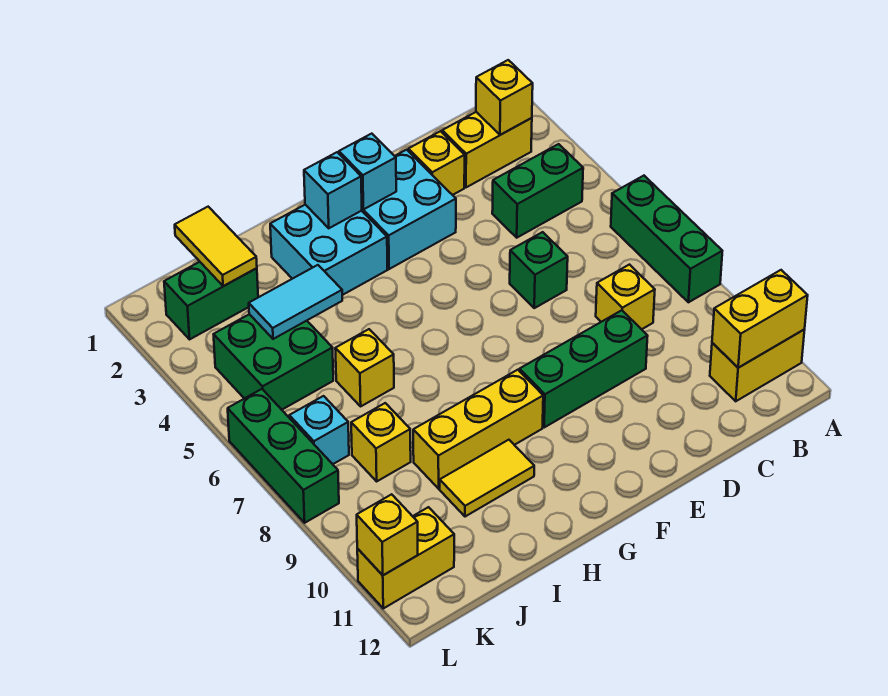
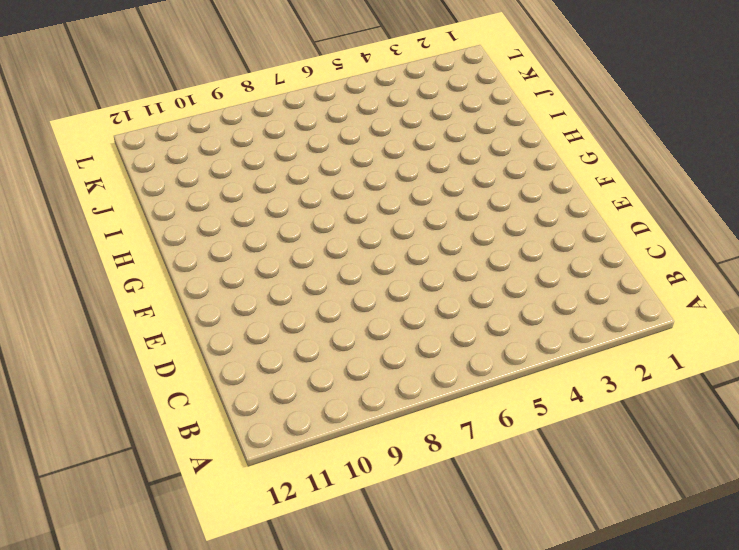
none -> green 1x3 brick [611,176,722,302]
none -> yellow 1x2 brick [710,330,804,401]
none -> yellow 1x2 brick [442,112,532,187]

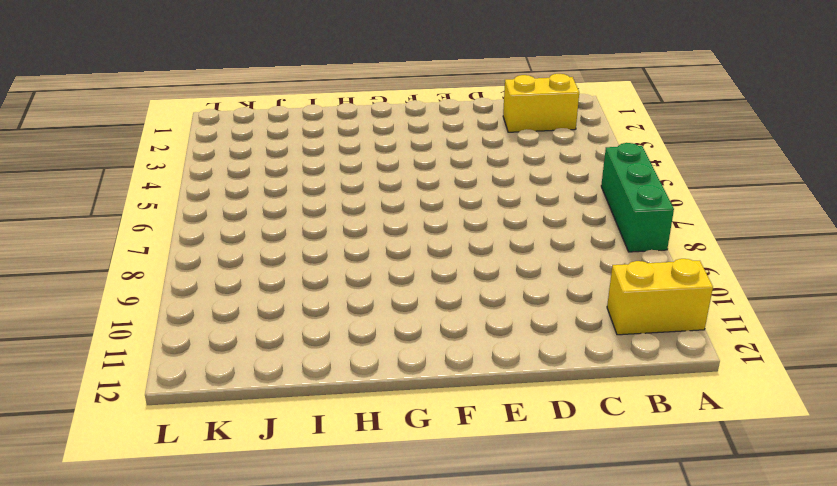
none -> green 1x2 brick [492,144,583,238]
none -> yellow 1x1 brick [596,265,655,329]
none -> yellow 1x1 brick [408,131,465,195]

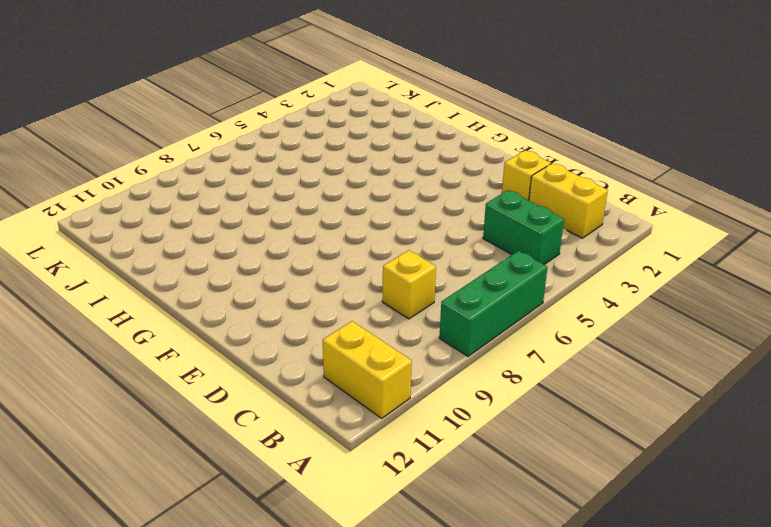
none -> green 1x1 brick [510,232,568,308]
none -> green 1x3 brick [520,310,648,428]
none -> cyan 2x2 brick [362,150,456,269]

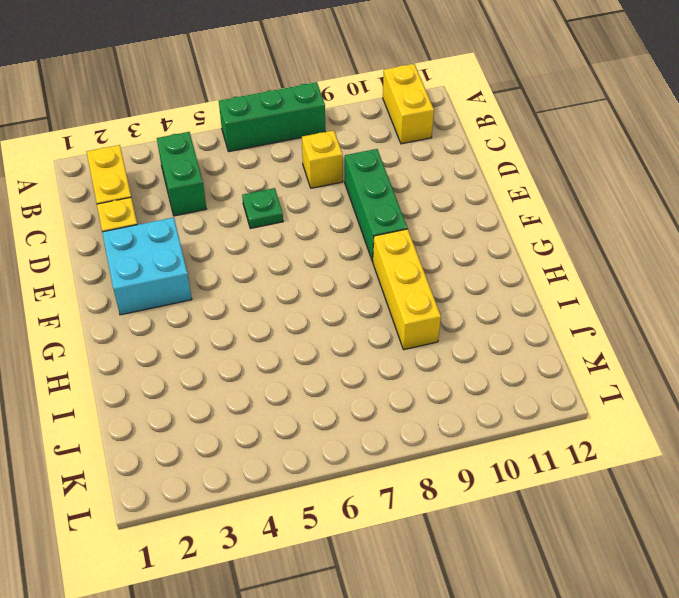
green 1x1 plate [242,188,283,228] -> green 1x1 brick [510,232,568,308]
none -> cyan 2x2 brick [270,205,387,295]
none -> yellow 1x2 tile [440,440,534,517]
none -> yellow 1x1 brick [335,329,394,406]

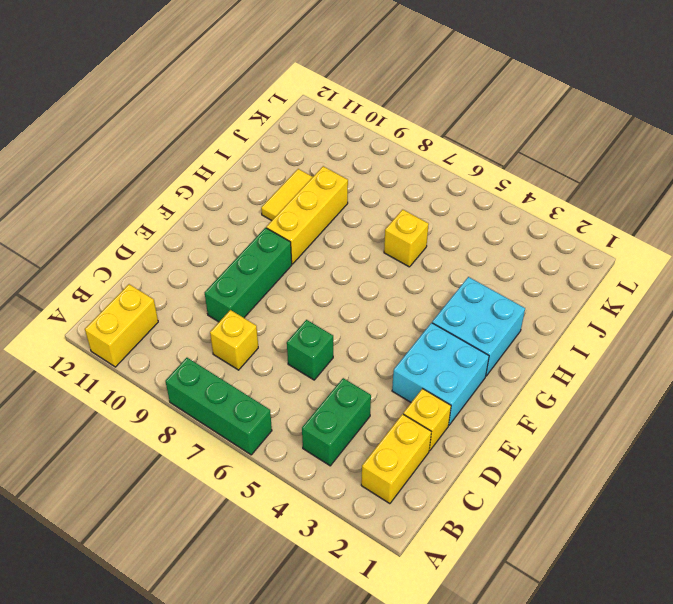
none -> green 1x2 brick [164,262,258,339]
none -> green 2x2 brick [213,314,333,410]
none -> yellow 1x1 brick [351,403,411,481]

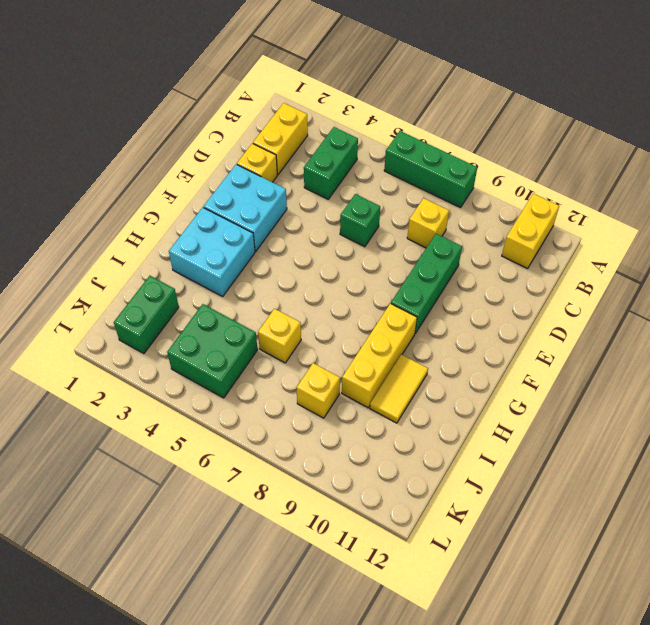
none -> cyan 1x1 brick [289,396,349,464]
none -> yellow 1x2 brick [357,507,454,608]
none -> green 1x3 brick [228,389,339,523]

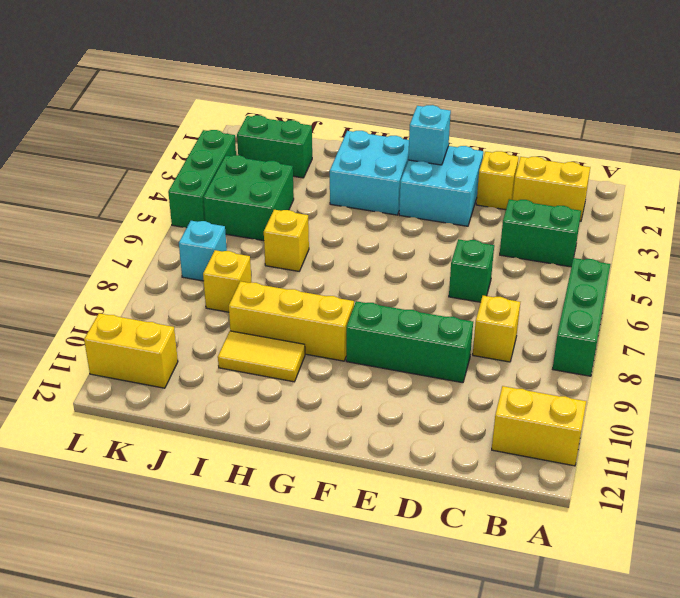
green 1x3 brick [168,130,236,228] -> green 1x3 brick moved to [228,389,339,523]
none -> yellow 1x2 brick [712,270,808,368]
none -> yellow 1x1 brick [476,60,533,135]
none -> cyan 1x1 brick [304,152,362,228]

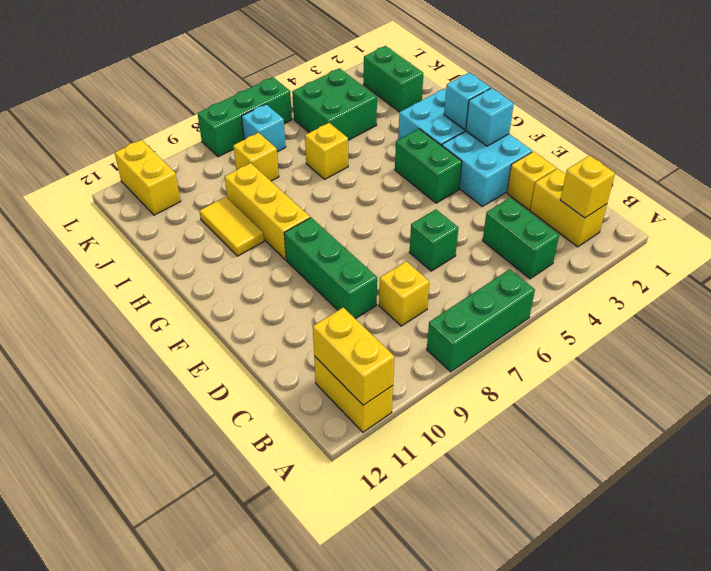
green 1x2 brick [395,129,462,203] -> none
none -> cyan 1x2 tile [249,265,342,339]
none -> yellow 1x2 tile [175,207,257,286]
none -> yellow 1x1 brick [357,494,418,575]

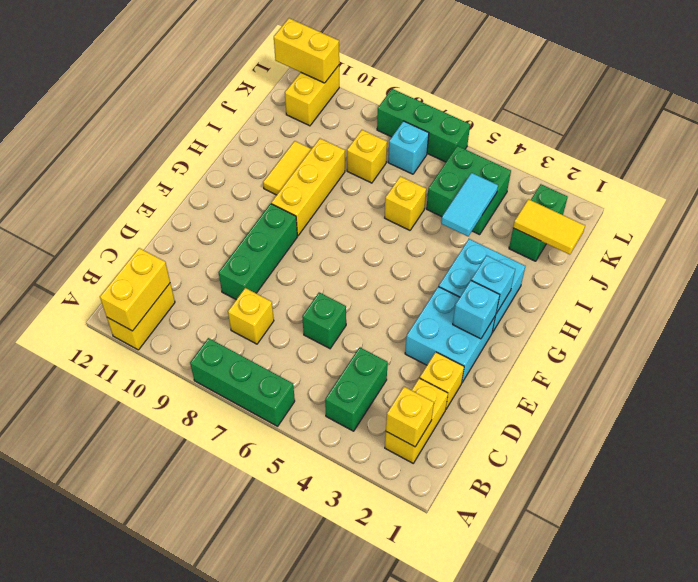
yellow 1x2 brick [274,18,339,83] -> yellow 1x1 brick [357,494,418,575]

